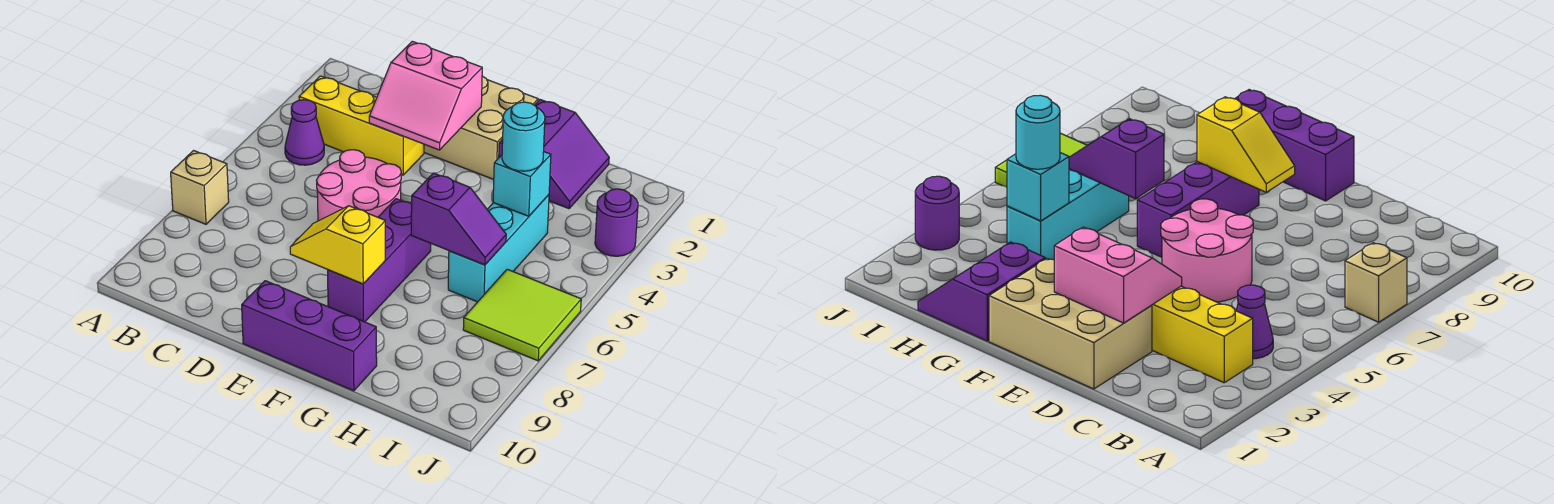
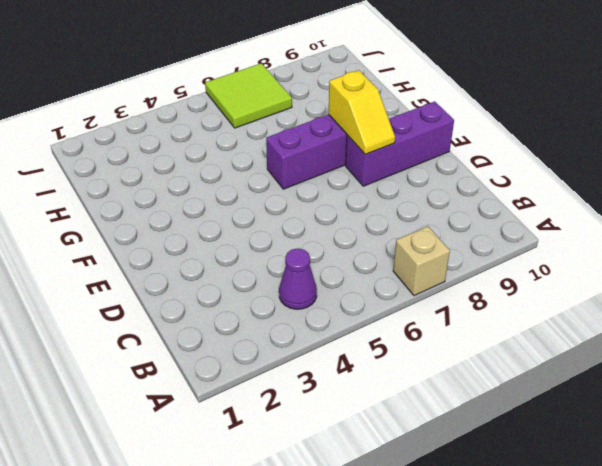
purple 1x3 brick [346,101,454,186] -> purple 1x3 brick turned to [242,281,377,391]
none -> yellow 1x3 brick [299,76,424,175]
none -> tan 2x3 brick [424,76,538,179]
none -> pink 2x2 round brick [317,150,401,221]

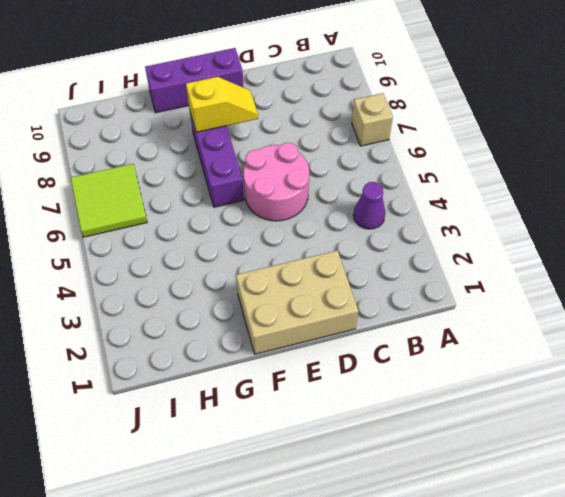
none -> yellow 1x3 brick [299,76,424,175]
none -> purple 2x2 slope [499,100,609,209]
none -> cyan 1x3 brick [448,195,549,302]

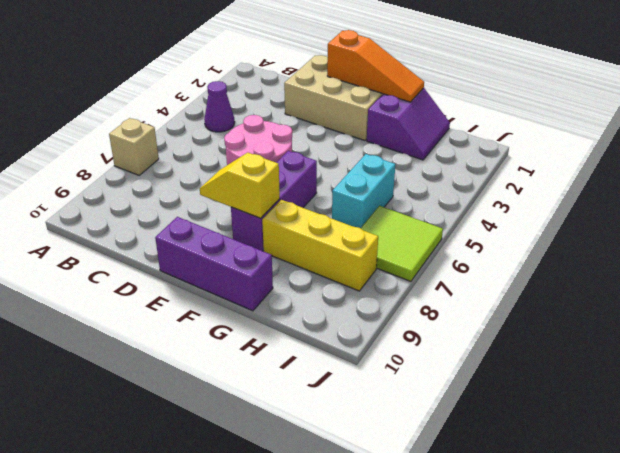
orange 1x3 slope [327,30,424,102] -> none
yellow 1x3 brick [262,200,378,291] -> yellow 1x3 brick moved to [299,76,424,175]
cyan 1x2 brick [332,154,395,228] -> cyan 1x3 brick [448,195,549,302]
none -> purple 1x1 round brick [595,189,638,256]
none -> pink 2x2 slope [369,41,482,150]
none -> purple 1x2 slope [411,173,506,265]

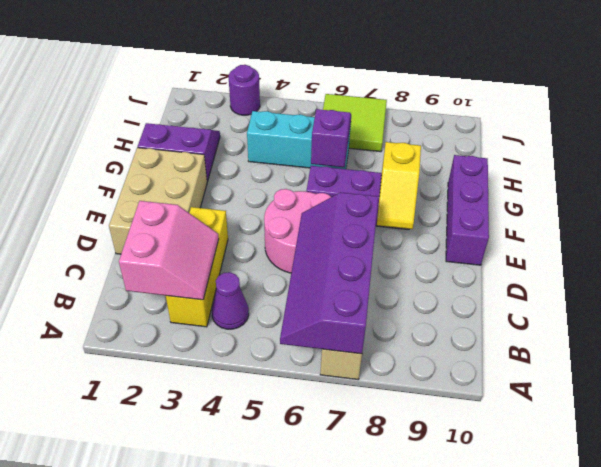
purple 2x4 slope [280,192,378,354] -> none
pink 2x2 slope [119,201,219,300] -> pink 2x2 slope moved to [369,41,482,150]
none -> cyan 1x1 brick [493,152,551,216]
none -> cyan 1x1 round brick [502,102,545,171]

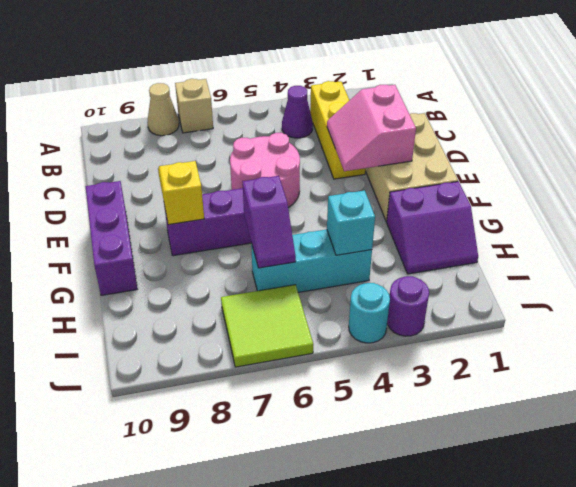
tan 1x1 cone [147,83,179,136] -> none
cyan 1x1 round brick [349,283,390,343] -> cyan 1x1 round brick moved to [502,102,545,171]

